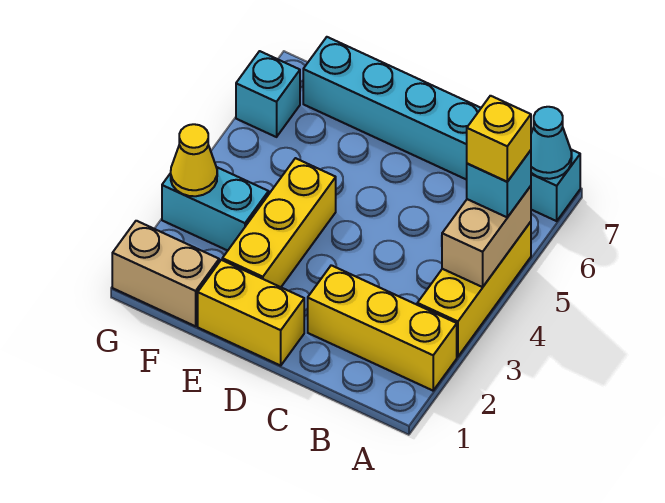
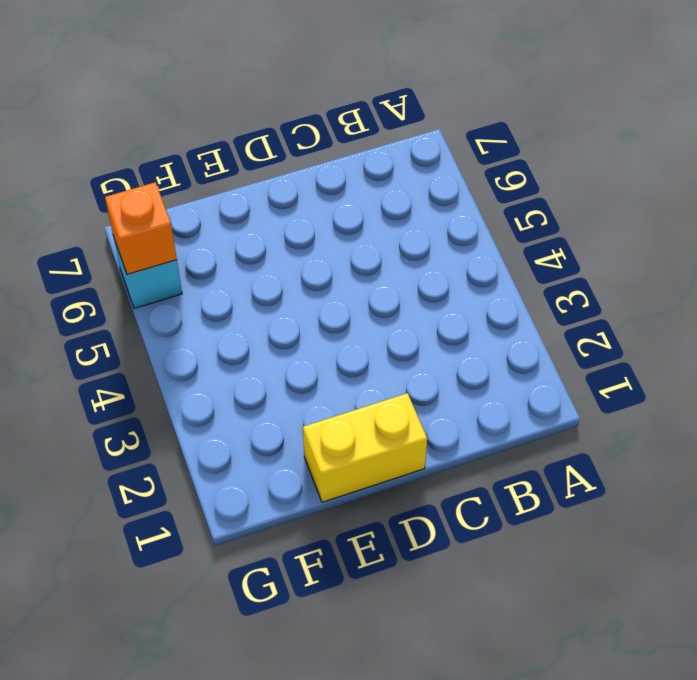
orange 1x1 brick [105,182,177,274] -> none
none -> yellow 1x3 brick [308,265,457,391]
none -> yellow 1x3 brick [417,222,531,357]
none -> cyan 1x6 brick [303,37,580,221]

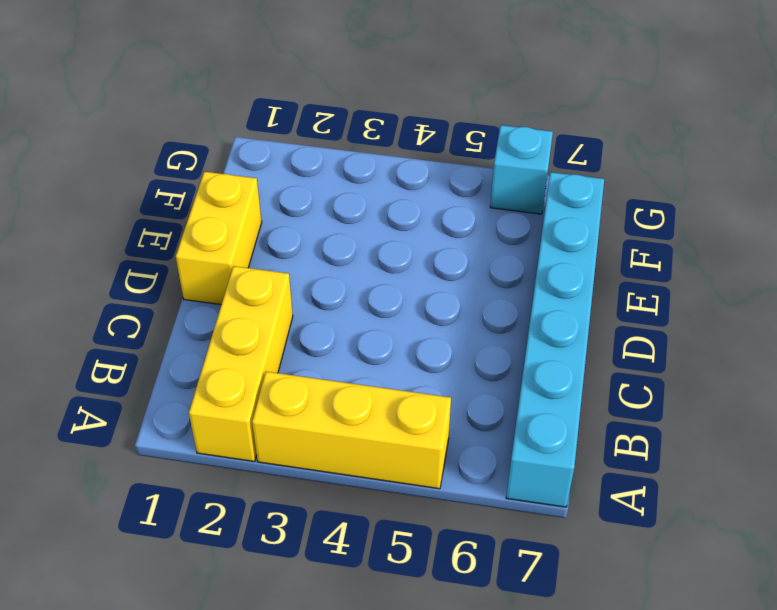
none -> yellow 1x3 brick [222,158,336,287]
none -> tan 1x2 brick [112,221,219,326]
none -> cyan 1x2 brick [162,167,269,251]

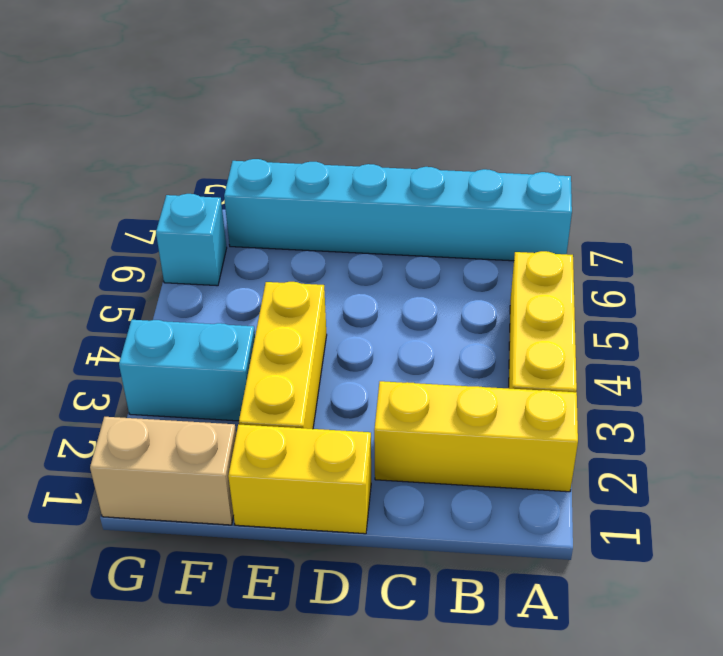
none -> tan 1x2 brick [442,186,531,287]
none -> cyan 1x1 cone [531,107,572,179]
none -> yellow 1x1 cone [171,124,217,196]

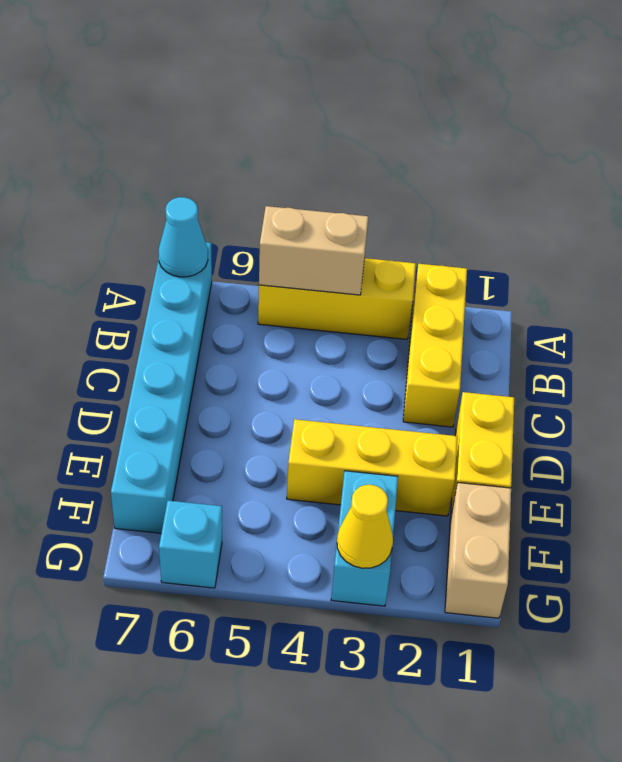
none -> cyan 1x1 brick [467,150,531,217]
none -> yellow 1x1 brick [467,96,531,182]

